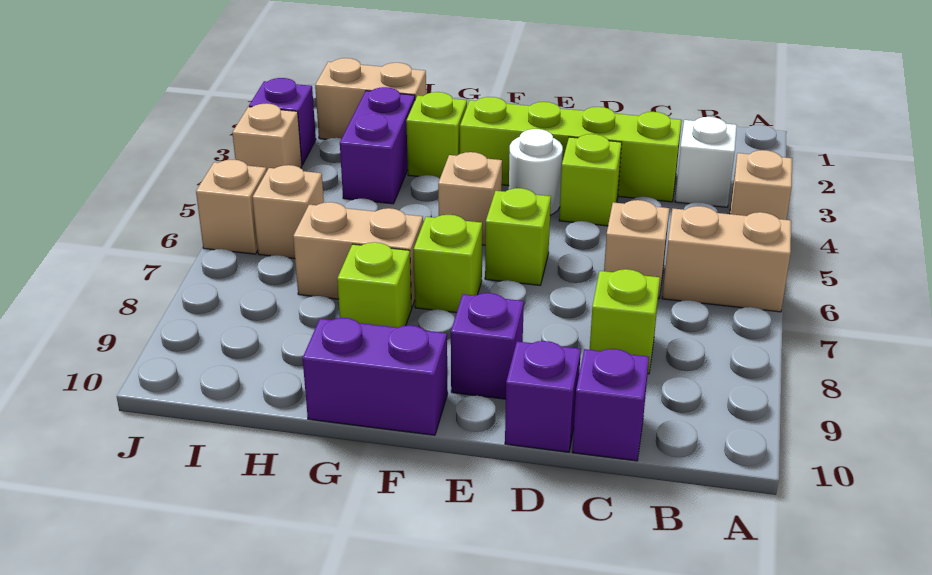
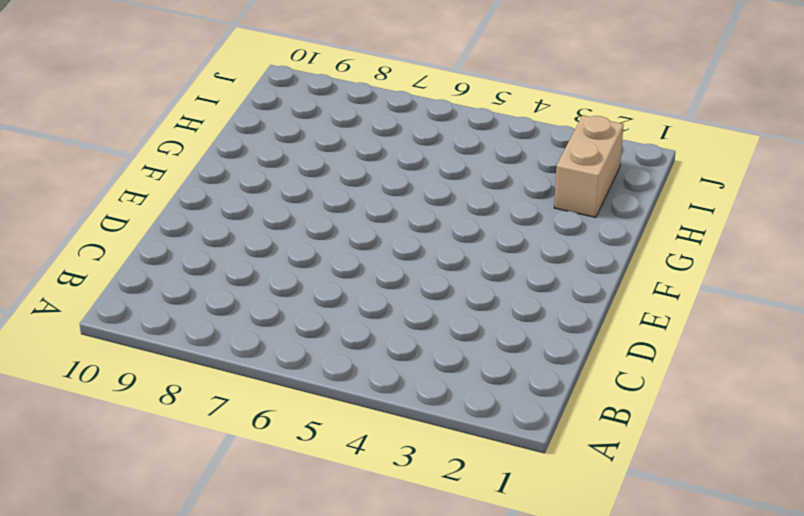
none -> tan 1x1 brick [730,150,792,220]
none -> tan 1x2 brick [662,206,791,312]
none -> white 1x1 brick [675,117,737,207]

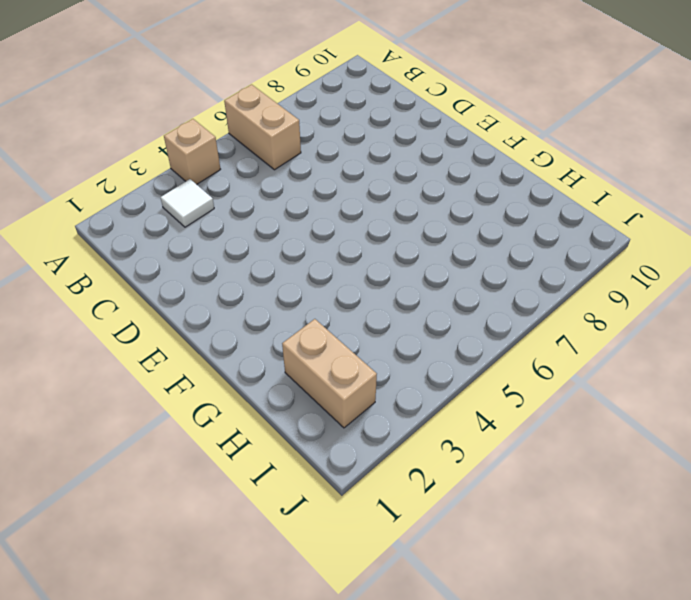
white 1x1 tile [161,179,214,227] -> white 1x1 brick [675,117,737,207]
none -> lime 1x4 brick [460,97,682,202]
none -> tan 1x1 brick [604,200,669,298]
none -> lime 1x1 brick [590,269,660,374]

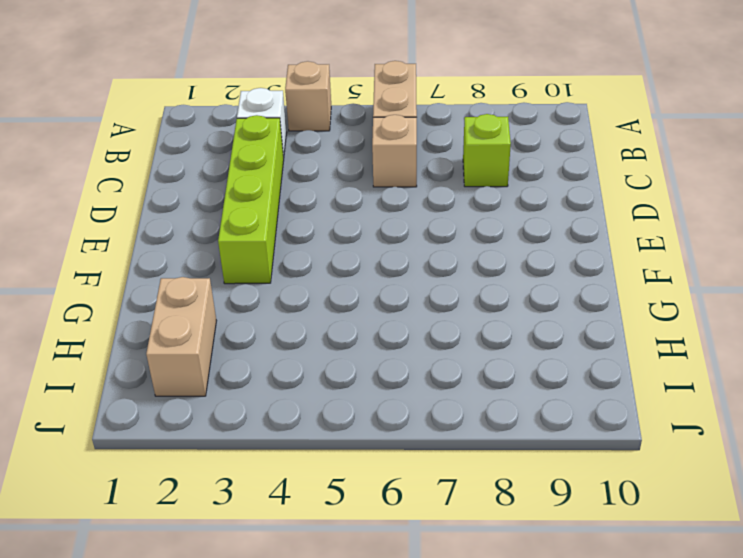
none -> purple 1x1 brick [572,349,649,461]
none -> lime 1x1 brick [559,134,622,226]
none -> purple 1x1 brick [505,341,581,452]

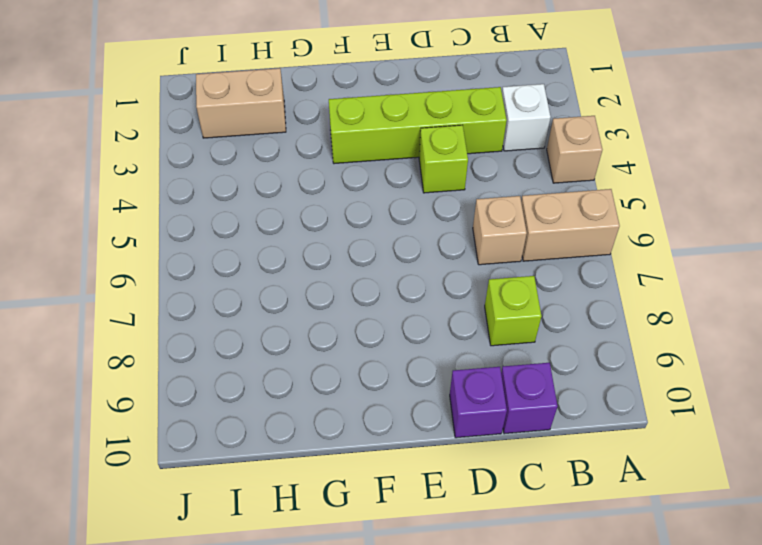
none -> white 1x1 round brick [509,129,563,215]
none -> lime 1x1 brick [485,188,551,285]
none -> purple 1x1 brick [451,293,524,399]

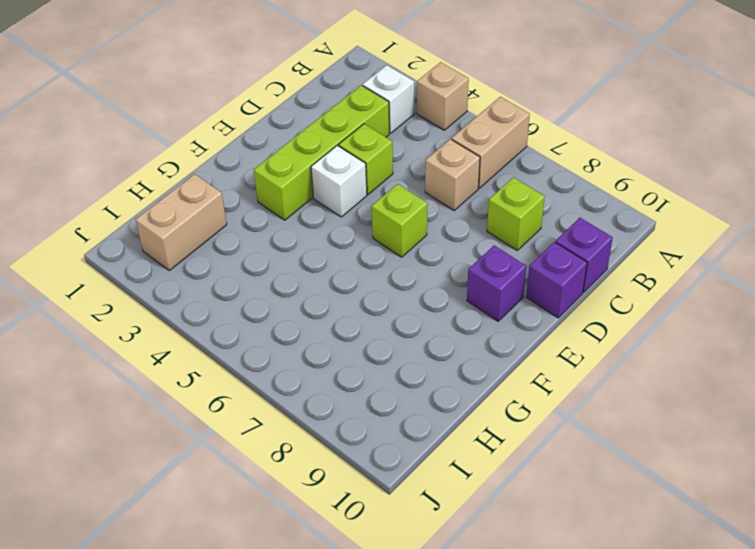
white 1x1 brick [311,145,367,217] -> white 1x1 round brick [509,129,563,215]
none -> tan 1x1 brick [438,152,502,245]
none -> lime 1x1 brick [414,215,482,313]
none -> purple 1x2 brick [303,318,448,435]

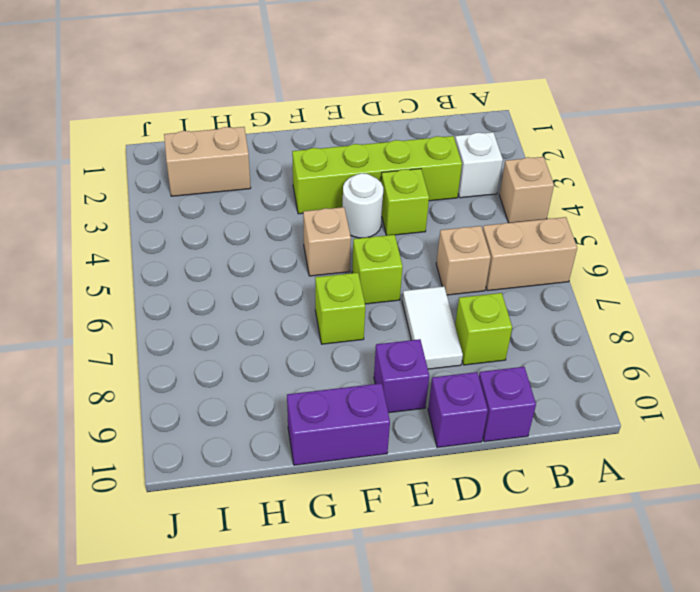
white 1x2 tile [402,286,463,369] -> none
none -> lime 1x1 brick [406,92,467,178]
none -> tan 1x2 brick [293,202,423,306]
none -> lime 1x1 brick [337,242,412,328]

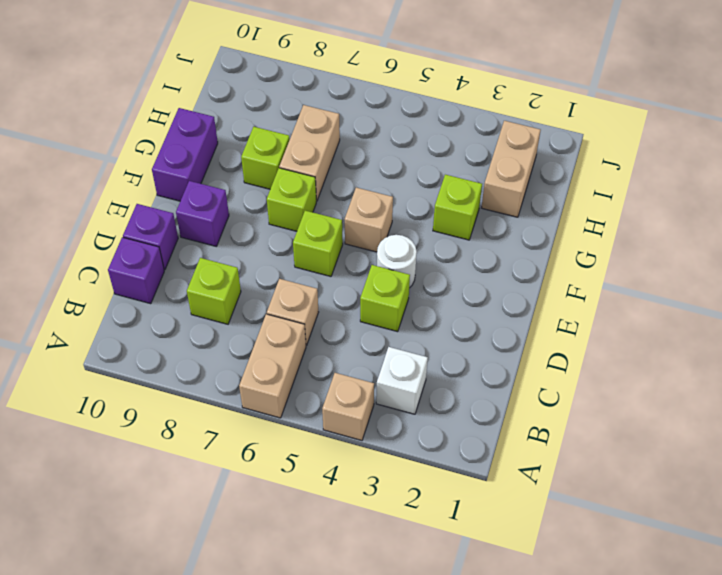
none -> lime 1x4 brick [460,97,682,202]
none -> purple 1x2 brick [340,87,415,204]
none -> tan 1x1 brick [253,165,324,258]

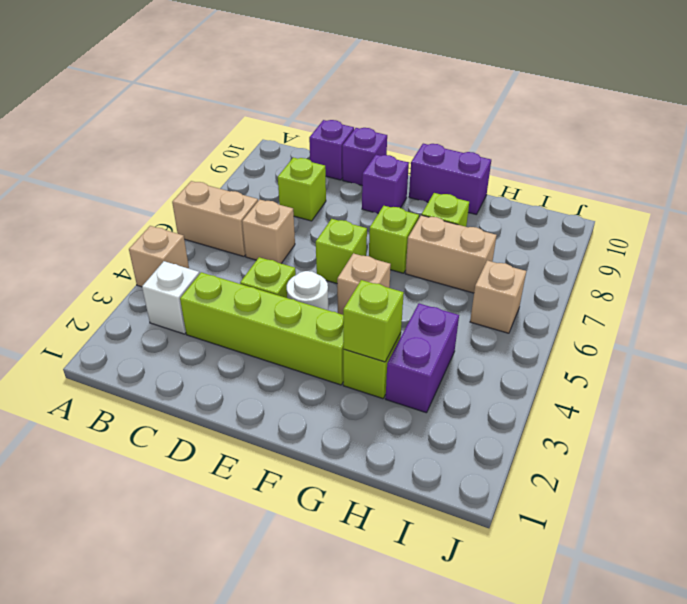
lime 1x1 brick [343,280,404,362] -> none
none -> tan 1x2 brick [315,58,426,139]
none -> purple 1x1 brick [249,78,316,165]
none -> tan 1x1 brick [232,103,302,171]

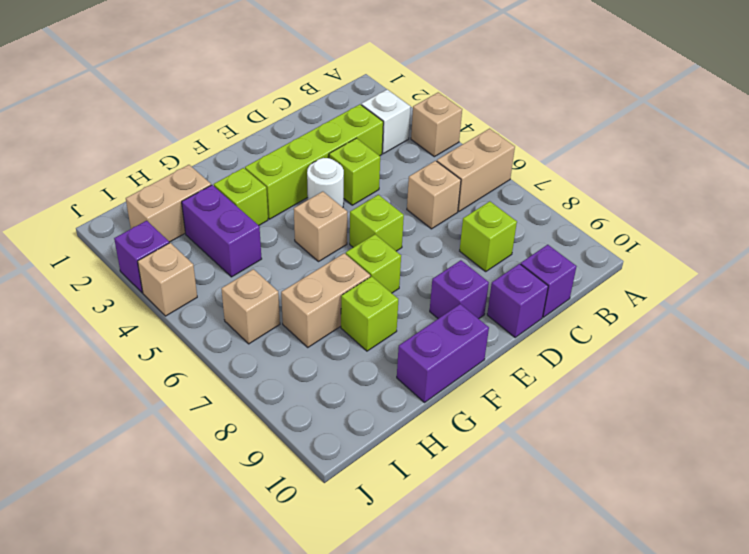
none -> tan 1x1 brick [196,160,267,254]

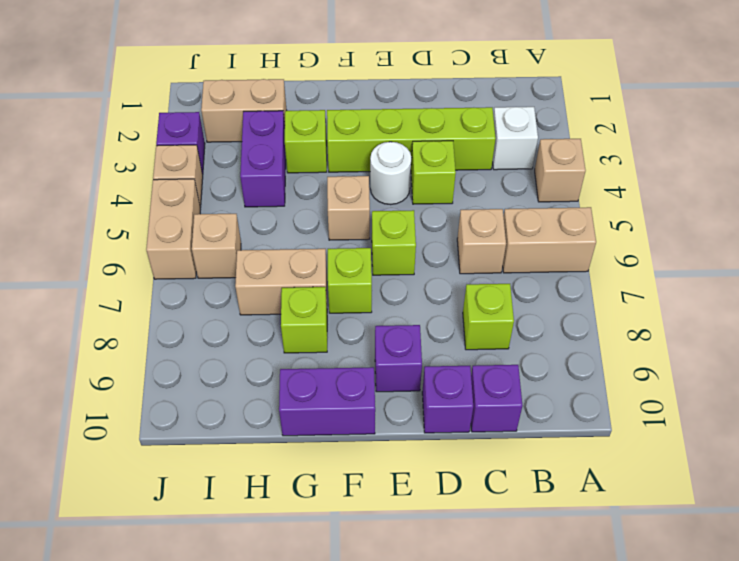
tan 1x2 brick [146,179,200,279] -> tan 1x1 brick [196,160,267,254]

